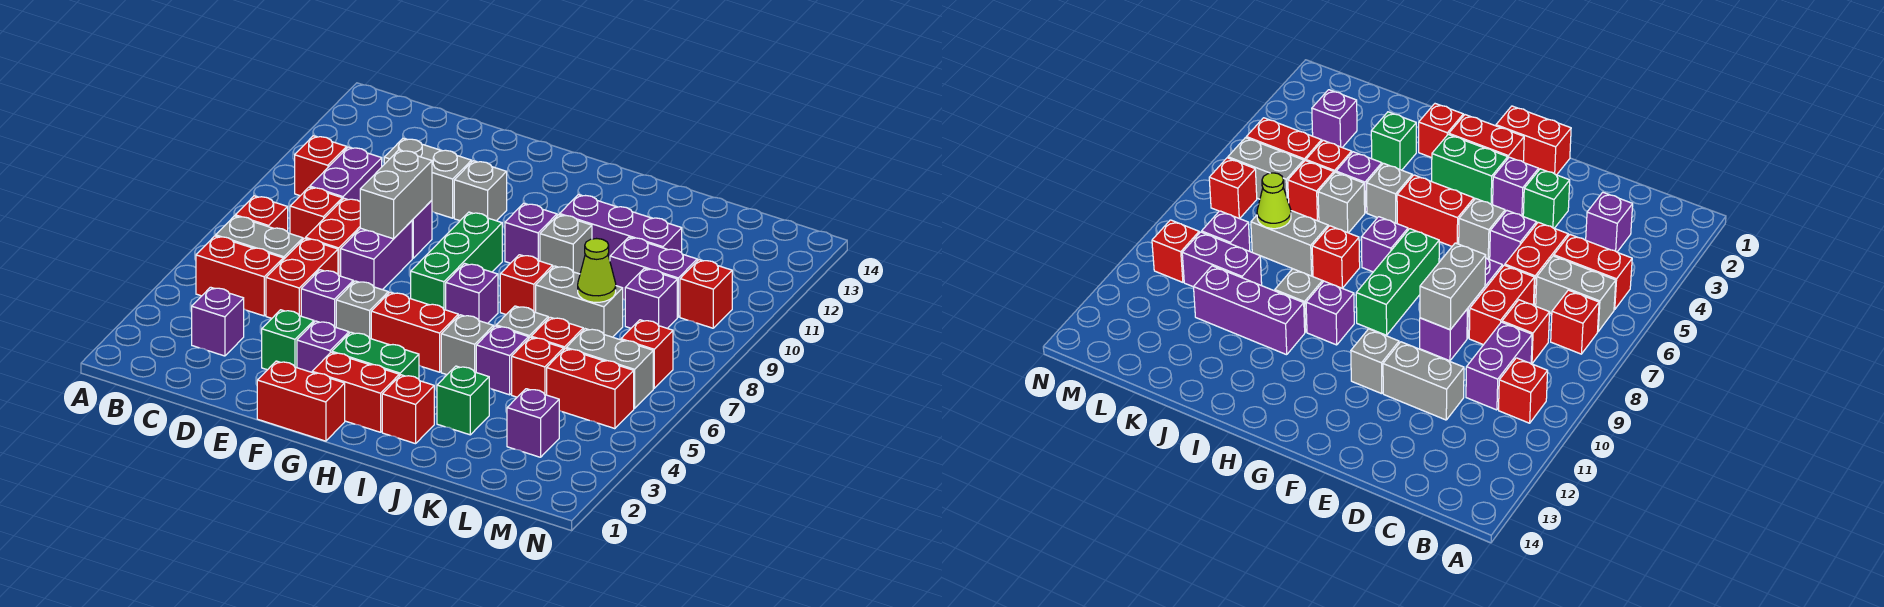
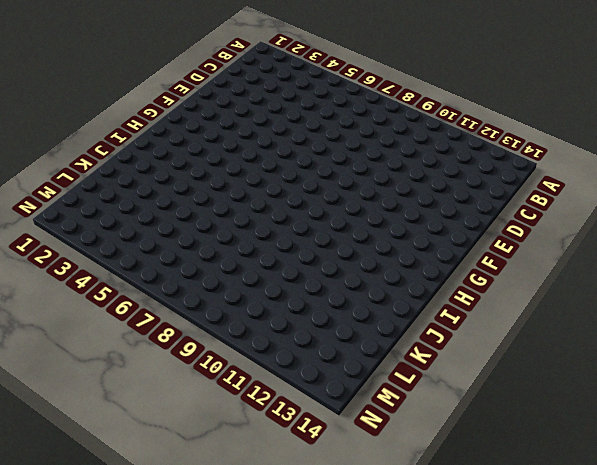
none -> red 1x2 brick [196,236,283,316]
none -> grey 1x2 brick [216,216,303,260]
none -> red 1x1 brick [235,196,288,232]
none -> red 1x1 brick [295,136,347,196]

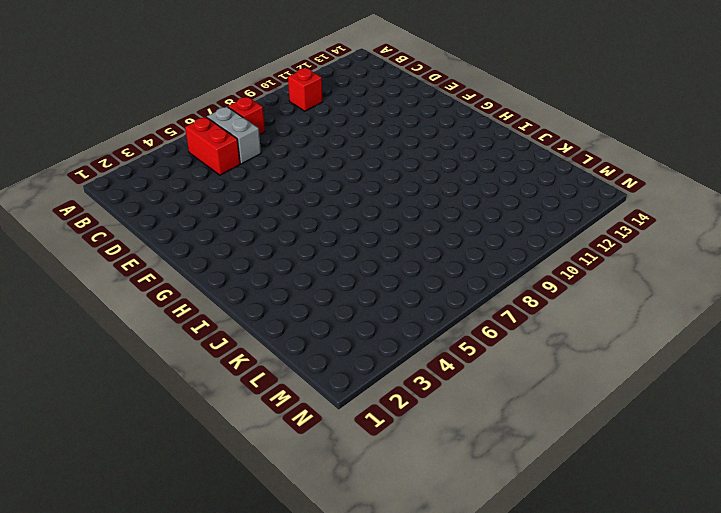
none -> purple 1x1 brick [192,287,244,356]
none -> red 1x1 brick [290,187,342,239]
none -> purple 1x2 brick [310,147,382,201]
none -> red 1x2 brick [266,238,338,318]

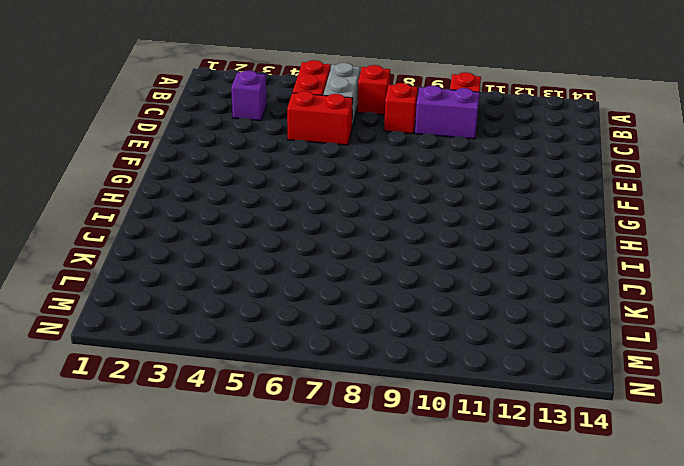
none -> red 1x2 brick [306,198,360,276]
none -> grey 1x2 brick [384,138,471,218]
none -> green 1x1 brick [262,310,314,370]
none -> purple 1x1 brick [301,270,353,327]

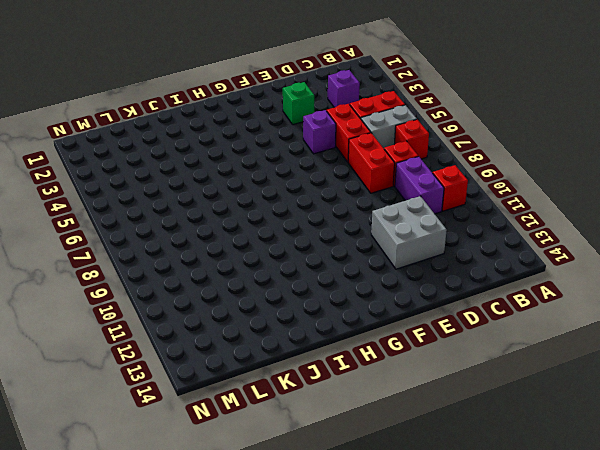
grey 2x2 brick [371,196,447,269] -> grey 1x2 brick [384,138,471,218]
none -> purple 1x2 brick [341,221,412,290]
none -> purple 1x1 brick [412,200,432,258]
none -> red 1x2 brick [257,361,345,441]
none -> purple 1x1 brick [297,321,349,372]

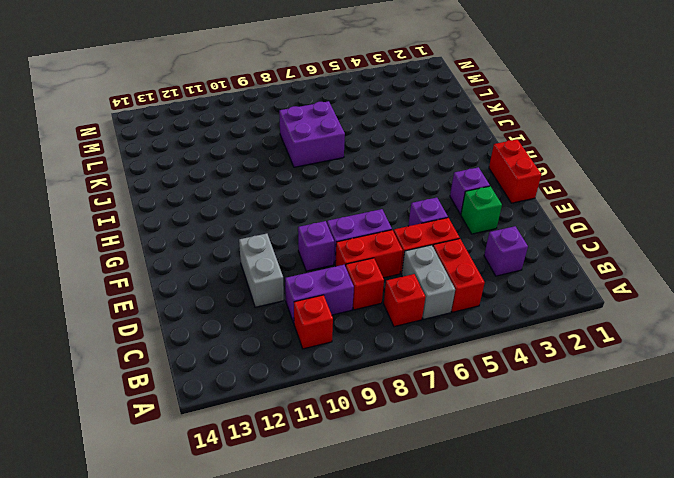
purple 2x2 brick [279,101,345,167] -> grey 1x2 brick [536,266,623,337]
none -> grey 1x1 brick [336,281,388,339]
none -> grey 1x1 brick [454,161,507,221]
none -> red 1x2 brick [312,352,399,432]
none -> green 1x2 brick [332,332,419,379]

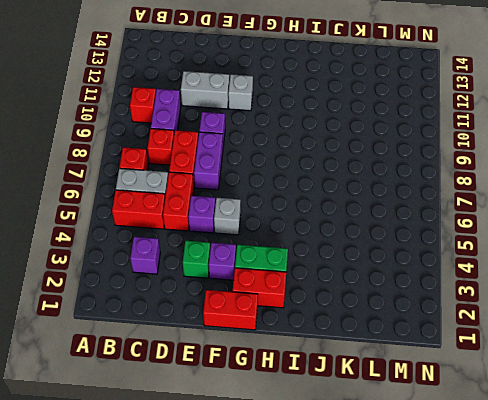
none -> red 1x2 brick [371,292,458,372]
none -> green 1x3 brick [411,212,502,310]
none -> purple 1x1 brick [446,263,498,323]
none -> purple 1x1 brick [505,203,557,263]

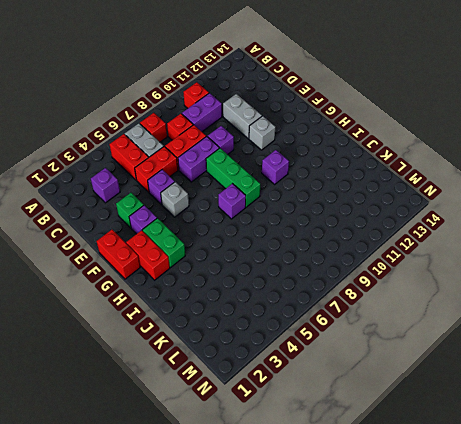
green 1x3 brick [206,148,260,207] -> green 1x3 brick turned to [411,212,502,310]
none -> red 1x2 brick [371,292,458,372]
none -> red 1x1 brick [382,375,434,444]
none -> grey 1x1 brick [441,315,494,375]
none -> red 1x1 brick [500,255,553,314]

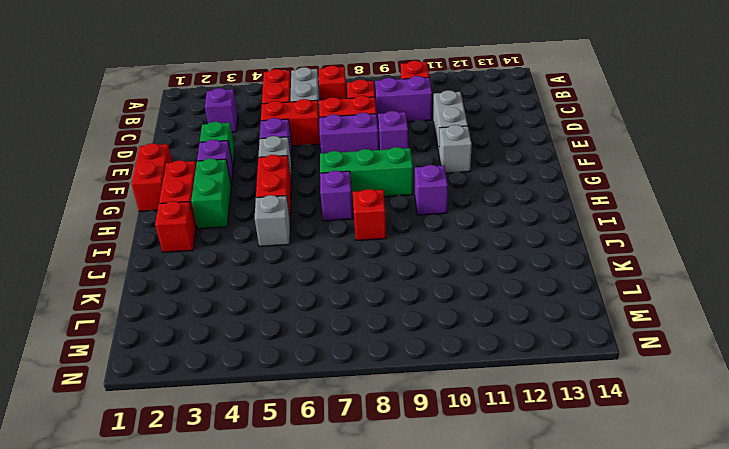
none -> grey 1x1 brick [540,215,592,274]
none -> purple 1x3 brick [560,195,682,260]
none -> green 1x1 brick [437,366,489,435]
none -> purple 1x1 brick [476,326,529,395]

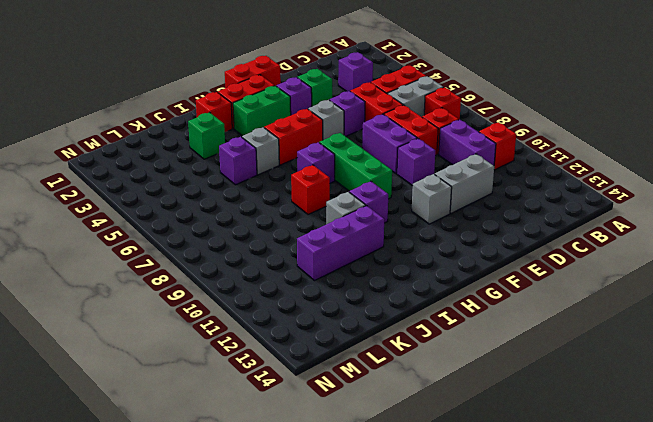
none -> grey 1x1 brick [496,306,548,338]
none -> grey 1x2 brick [536,266,623,337]
none -> red 1x1 brick [512,337,564,397]
none -> red 1x1 brick [531,317,583,349]

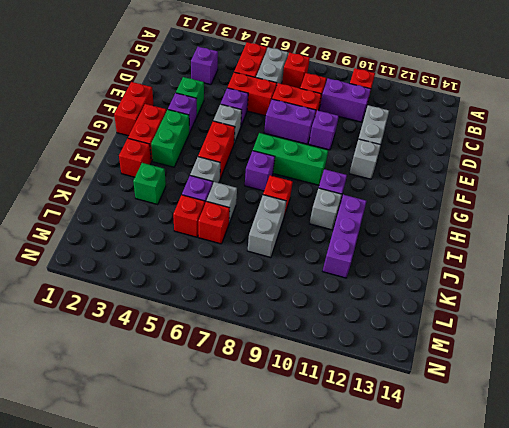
none -> purple 1x2 brick [610,237,697,317]
none -> purple 1x1 brick [507,389,559,457]
none -> red 1x2 brick [547,349,634,429]
none -> grey 1x2 brick [566,329,653,408]

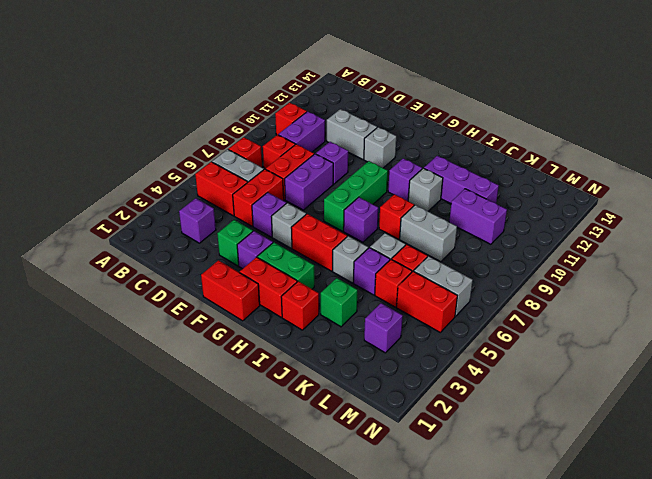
none -> purple 1x1 brick [625,268,677,328]
none -> red 1x1 brick [621,320,673,388]
none -> red 1x1 brick [680,260,732,328]
none -> grey 1x2 brick [360,150,432,239]

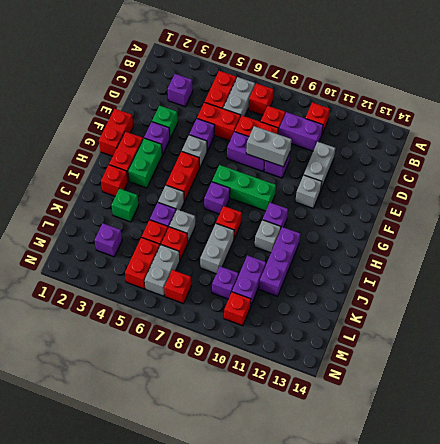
none -> lime 1x1 cone [578,239,616,302]

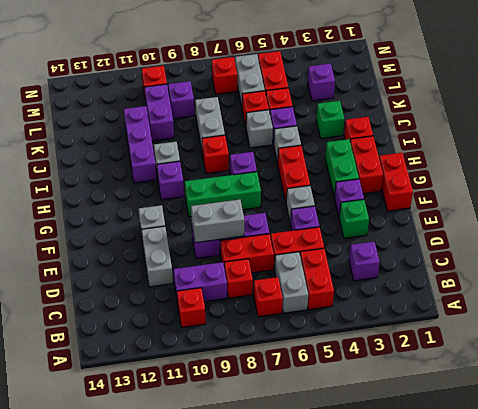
none -> lime 1x1 cone [578,239,616,302]

